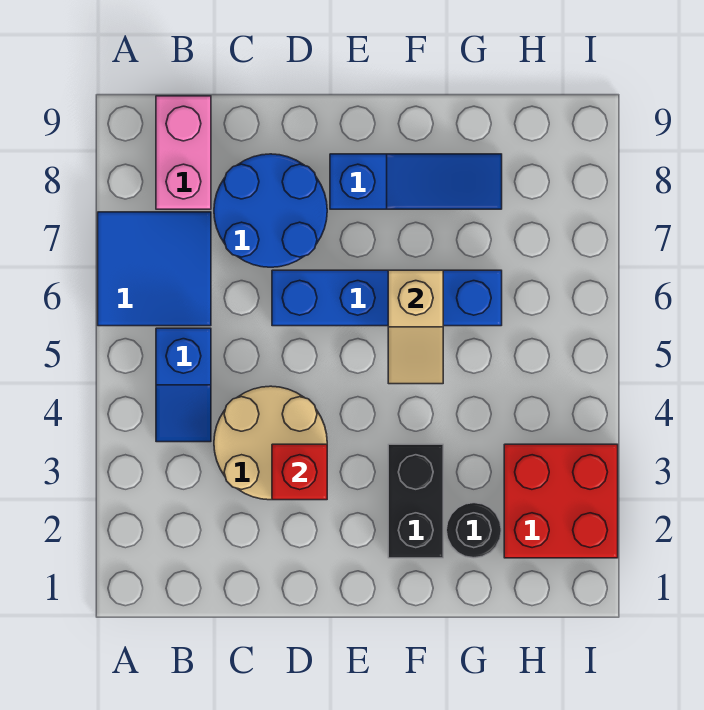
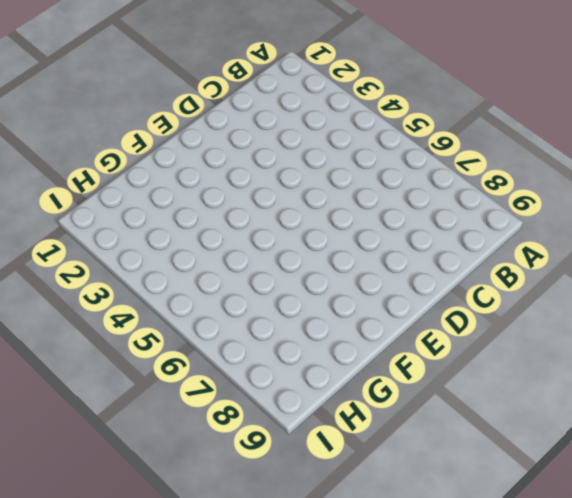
none -> blue 2x2 tile [98,212,211,326]
none -> blue 1x2 slope [156,328,211,442]
none -> pink 1x2 brick [156,96,211,209]

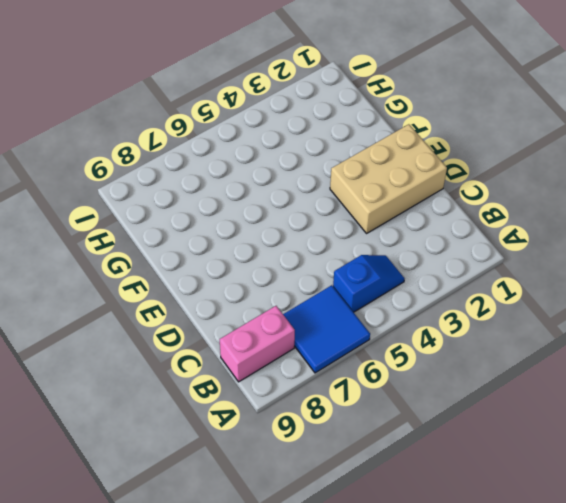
tan 2x3 brick [330,124,447,233] -> tan 2x2 round brick [214,386,327,500]
none -> blue 2x2 round brick [214,154,327,267]
none -> blue 1x4 brick [272,270,502,326]
none -> blue 1x3 slope [330,154,502,209]

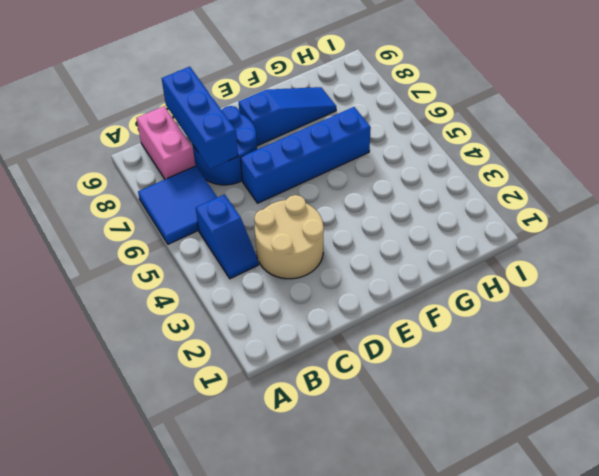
blue 1x3 brick [162,67,238,169] -> none
none -> black 1x2 brick [388,444,443,558]
none -> black 1x1 round brick [446,503,502,558]
none -> red 2x2 brick [504,444,618,558]

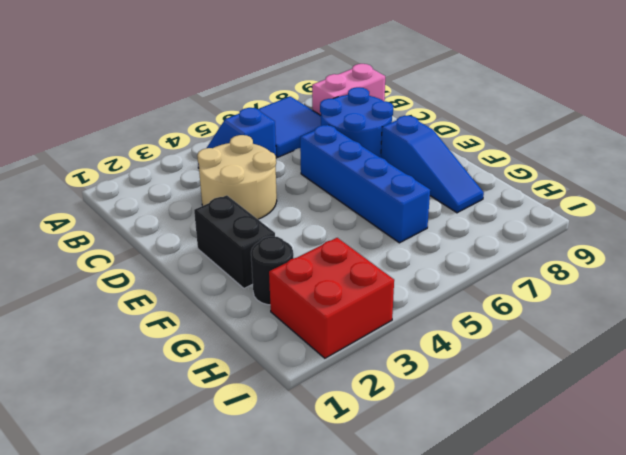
black 1x2 brick [194,195,275,288] -> black 1x2 brick turned to [388,444,443,558]
none -> red 1x1 brick [272,444,327,500]
none -> tan 1x2 slope [388,270,443,384]

